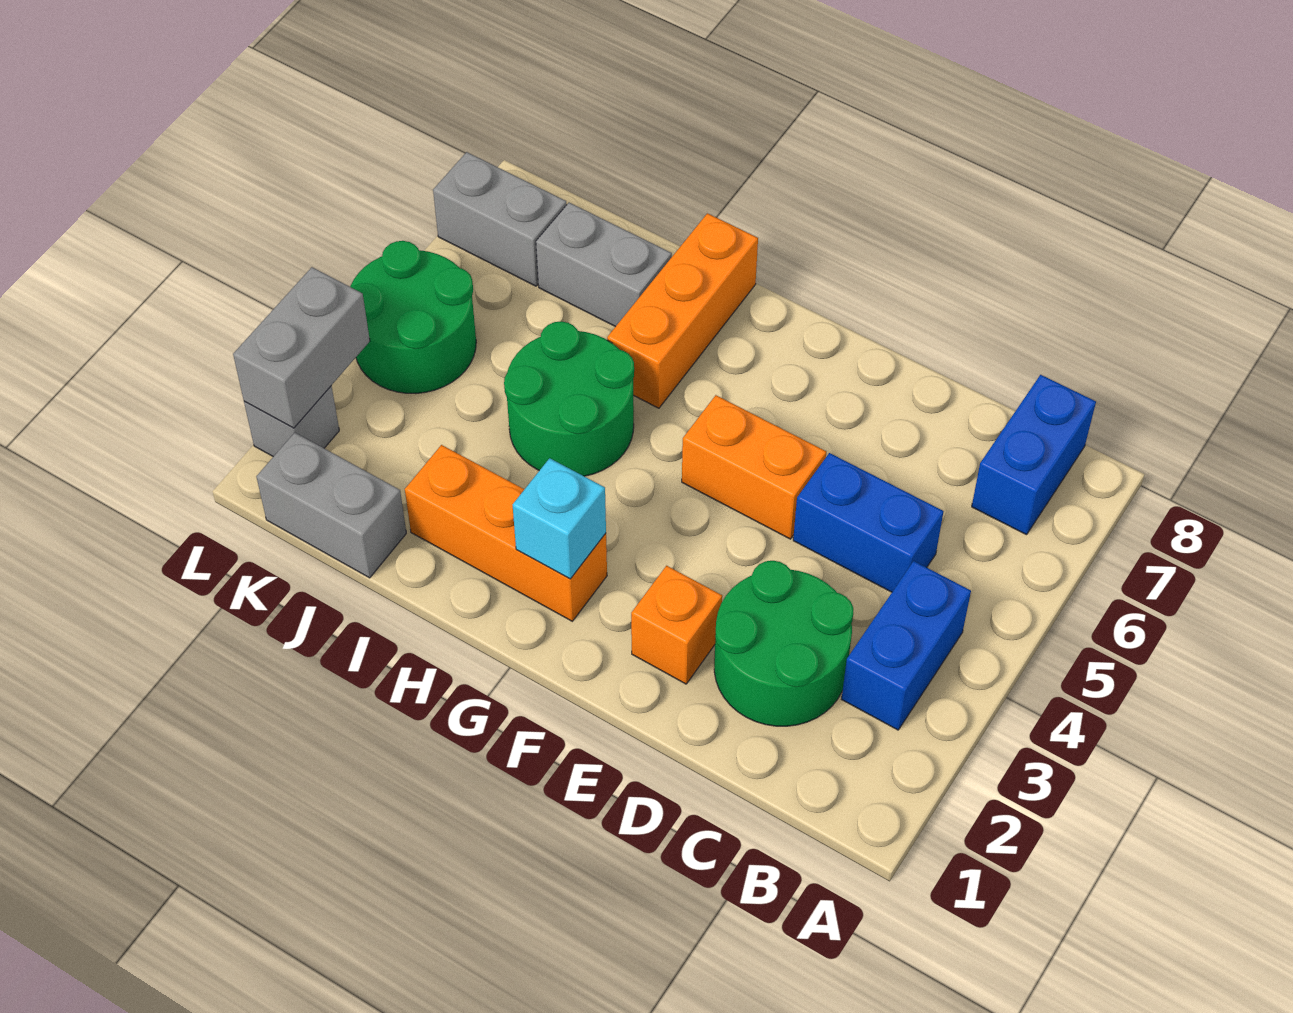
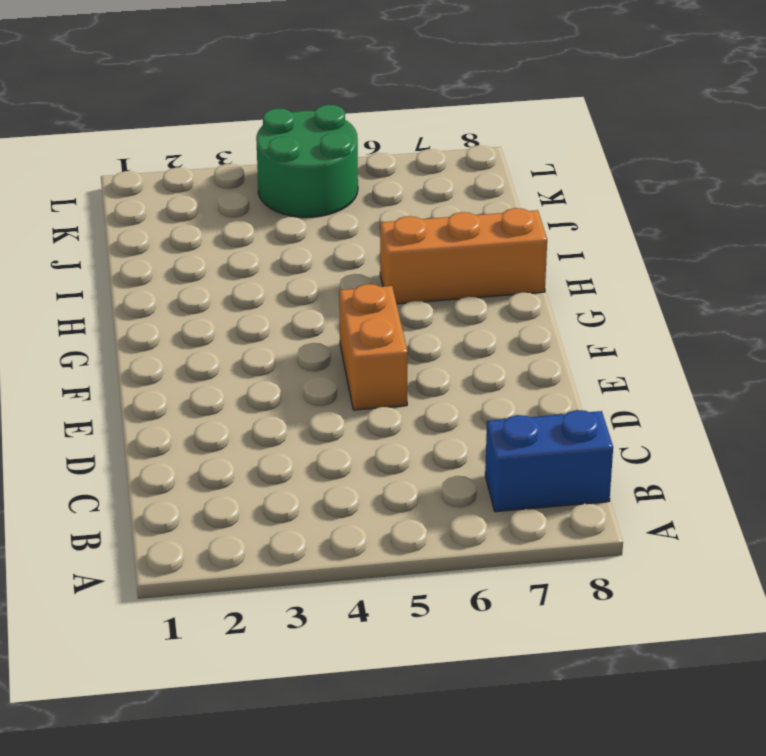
none -> blue 1x2 brick [842,561,971,730]
none -> green 2x2 round brick [714,561,853,726]
none -> blue 1x2 brick [793,453,943,592]

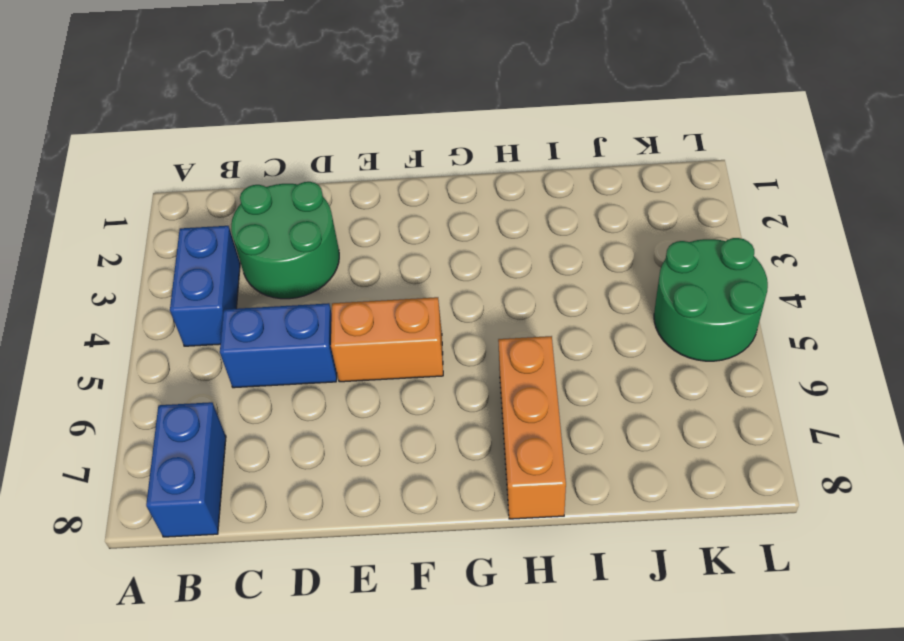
none -> orange 1x1 brick [631,566,722,684]
none -> orange 1x3 brick [405,445,607,621]
none -> green 2x2 round brick [504,321,634,476]

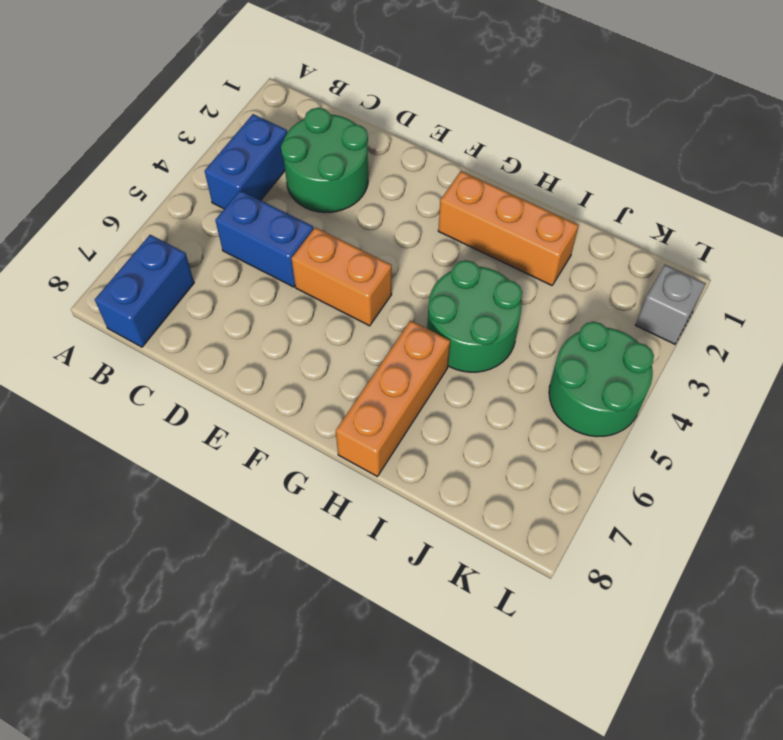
none -> orange 1x1 brick [631,566,722,684]
none -> grey 1x2 brick [536,203,672,327]
none -> grey 1x2 brick [256,433,406,578]

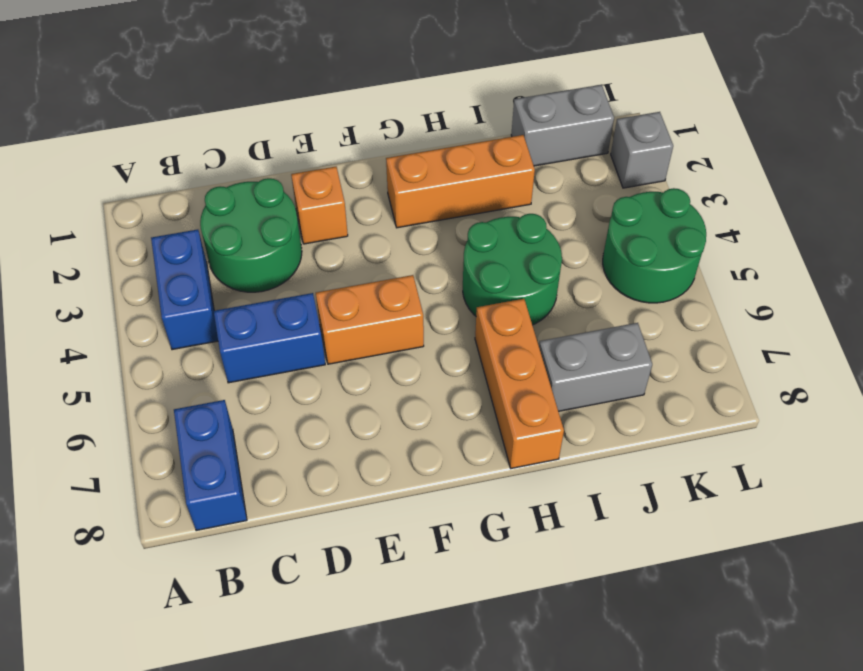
none -> grey 1x2 brick [433,152,567,286]
none -> cyan 1x1 brick [513,458,606,579]
none -> grey 1x2 brick [233,267,370,428]

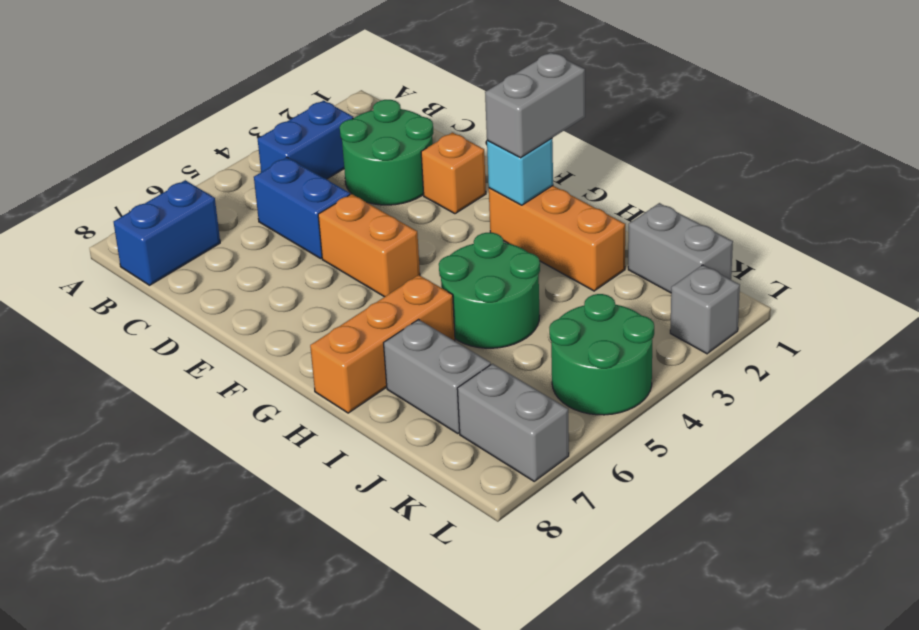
grey 1x2 brick [485,52,585,158] -> grey 1x2 brick moved to [233,267,370,428]

